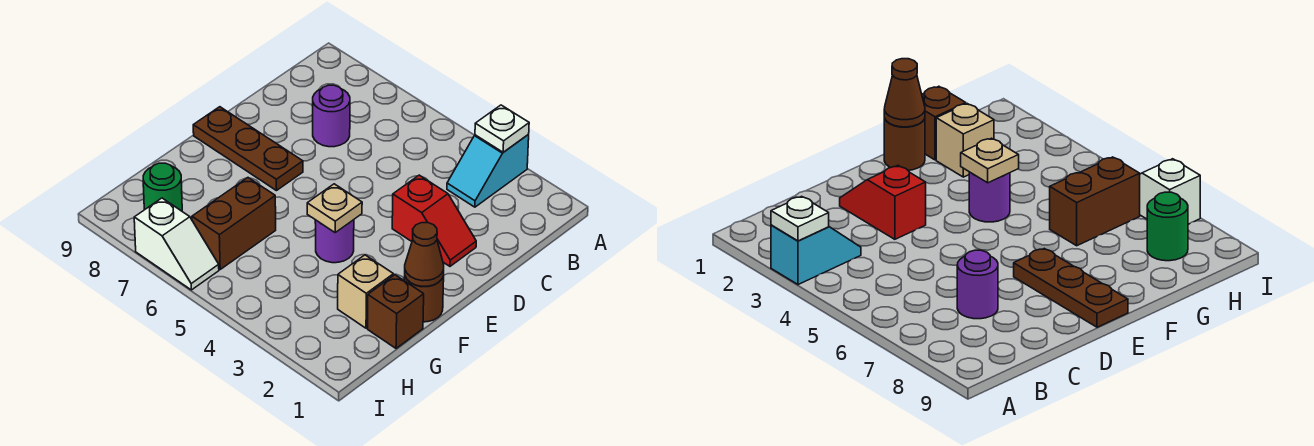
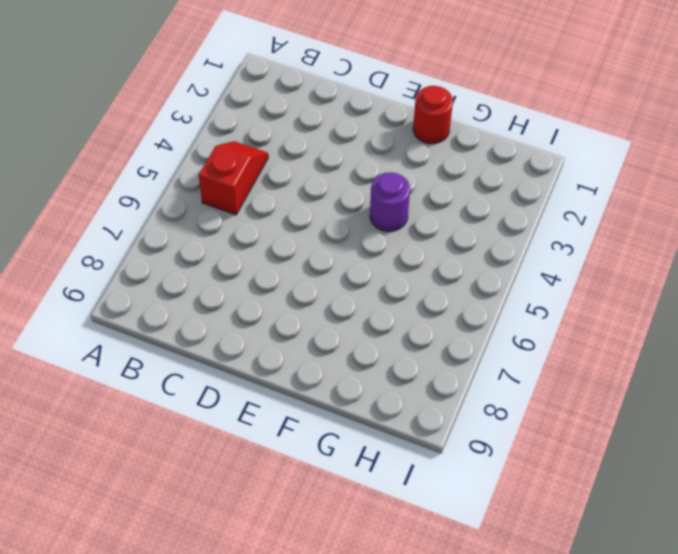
red 1x2 slope [199,141,268,215] -> red 1x2 slope moved to [392,175,476,266]
red 1x1 round brick [413,86,453,144] -> brown 1x1 round brick [404,276,444,322]
none -> cyan 1x2 slope [447,135,529,207]
none -> purple 1x1 round brick [313,85,350,147]
none -> brown 1x3 plate [193,107,303,191]

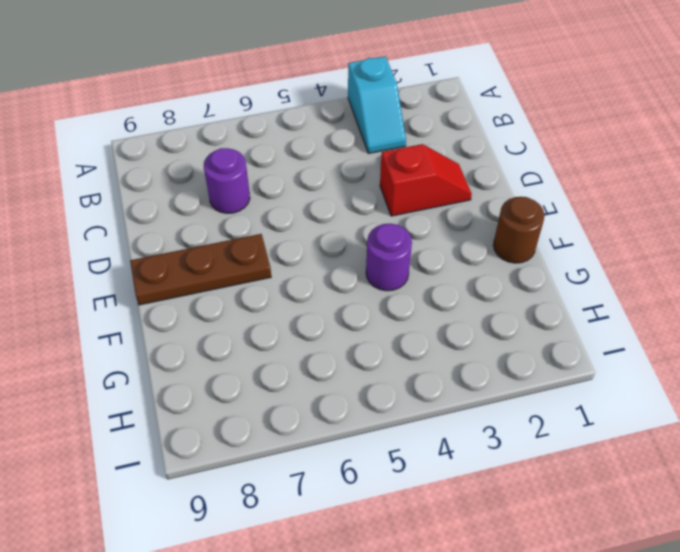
none -> brown 1x1 brick [368,275,424,348]
none -> tan 1x1 brick [338,255,393,328]
none -> brown 1x2 brick [192,178,276,269]

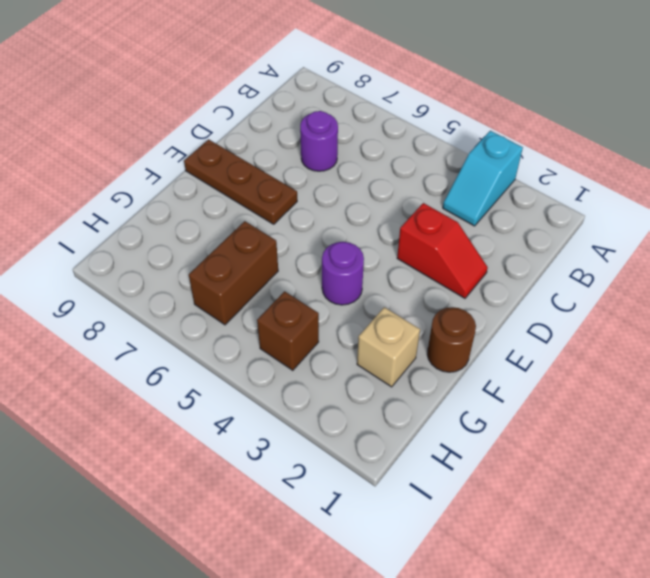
brown 1x1 brick [257,291,319,370] -> brown 1x1 brick moved to [368,275,424,348]
none -> green 1x1 round brick [143,163,182,211]
none -> white 1x2 slope [134,198,219,290]
none -> white 1x1 plate [475,105,529,152]

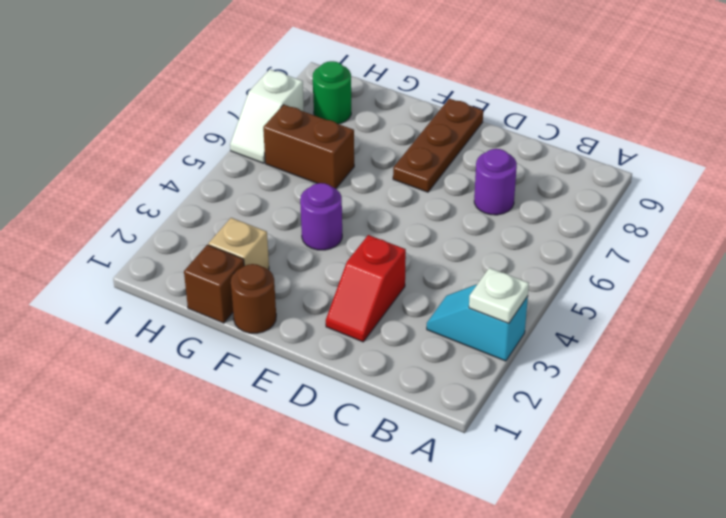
none -> brown 1x1 cone [405,223,444,286]
none -> tan 1x1 plate [307,184,362,232]

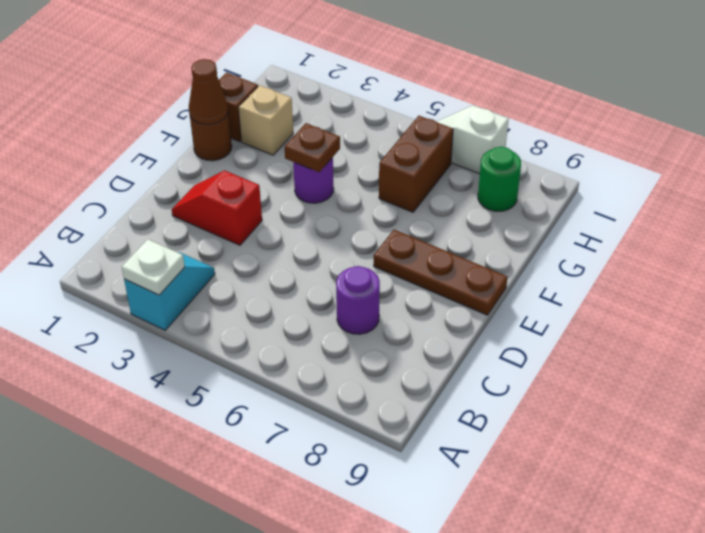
brown 1x1 plate [285,123,340,172] -> tan 1x1 plate [307,184,362,232]

